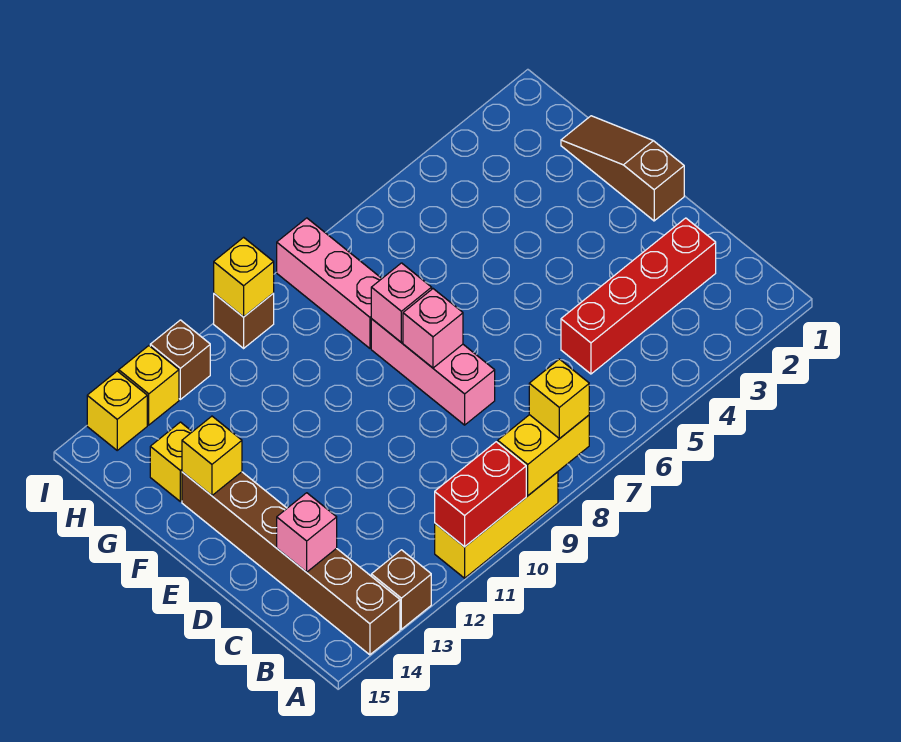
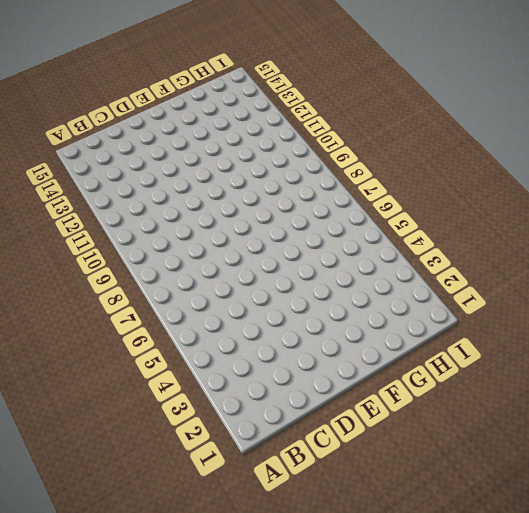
none -> yellow 1x3 brick [435,472,558,578]
none -> brown 1x1 brick [371,550,431,629]
none -> brown 1x6 brick [182,472,400,655]

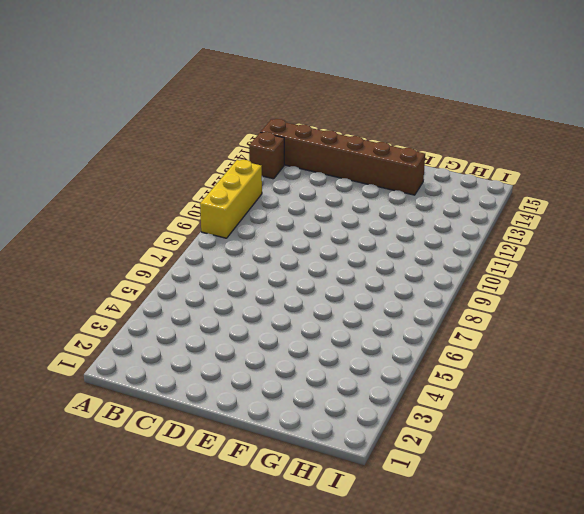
none -> red 1x4 brick [561,218,716,374]
none -> pink 1x3 brick [371,319,495,425]
none -> brown 1x3 slope [561,116,684,221]

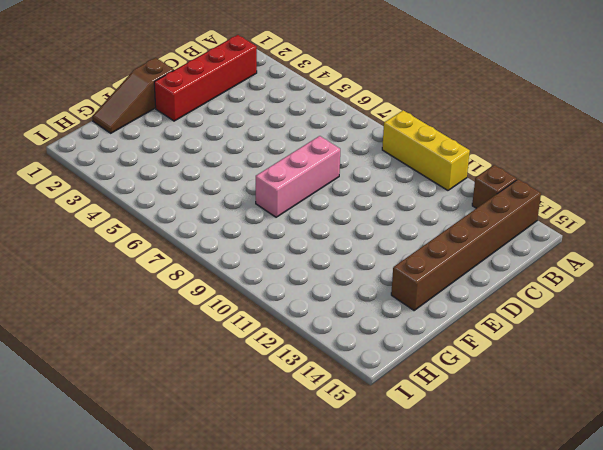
red 1x4 brick [154,35,257,121] -> red 1x4 brick turned to [561,218,716,374]
none -> pink 1x3 brick [277,218,382,348]
none -> yellow 1x1 brick [150,422,192,501]
none -> brown 1x1 brick [214,293,274,348]

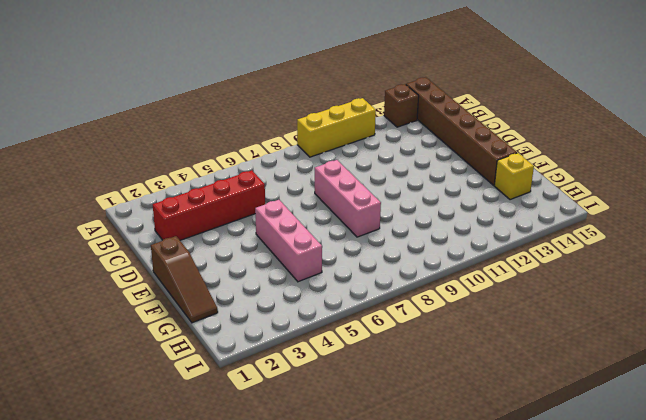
pink 1x3 brick [255,200,322,282] -> pink 1x3 brick moved to [277,218,382,348]
none -> brown 1x1 brick [214,293,274,348]
none -> brown 1x1 brick [150,320,210,399]
none -> yellow 1x1 brick [119,346,179,425]

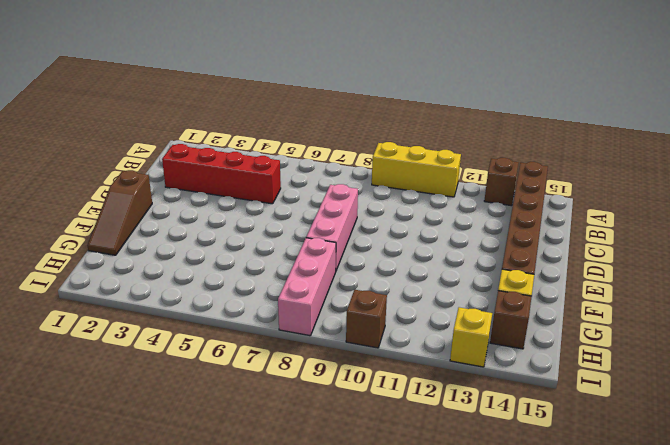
brown 1x1 brick [490,291,532,349] -> brown 1x1 brick moved to [150,320,210,399]
none -> yellow 1x1 brick [87,371,147,450]
none -> yellow 1x2 brick [498,415,589,496]
none -> red 1x2 brick [435,442,526,547]

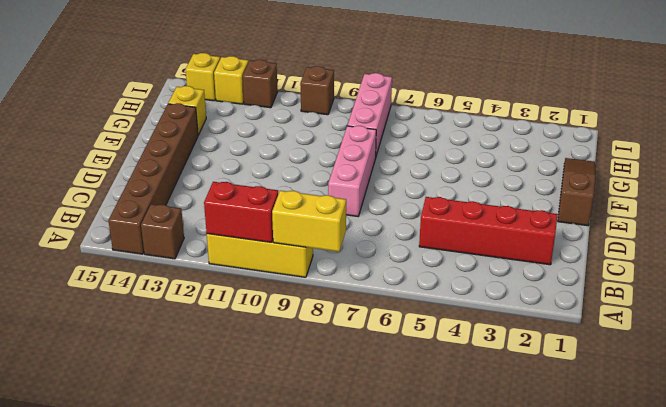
none -> pink 1x1 brick [277,493,337,572]
none -> pink 1x1 brick [403,289,463,368]
none -> pink 1x1 brick [371,263,432,342]

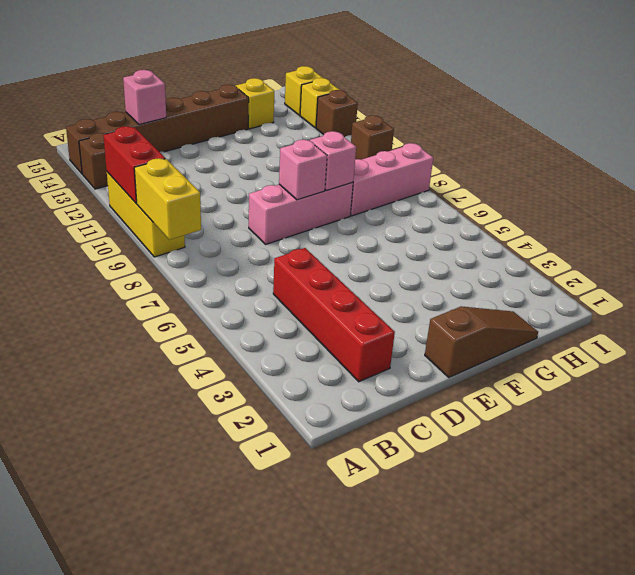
none -> yellow 1x1 brick [182,416,242,496]
none -> yellow 1x1 brick [214,237,274,317]
none -> yellow 1x1 brick [529,359,589,439]

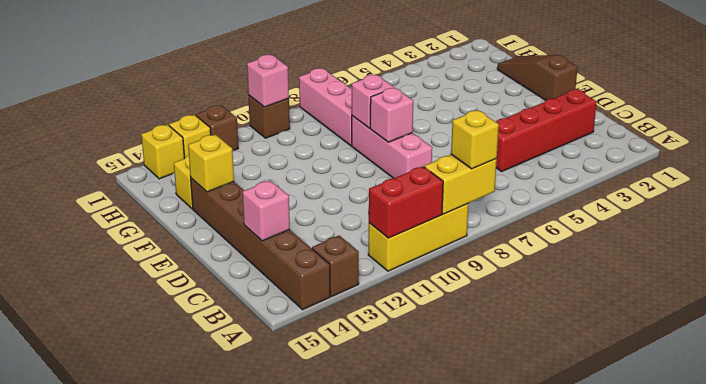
pink 1x1 brick [247,55,289,107] -> yellow 1x1 brick [214,237,274,317]

